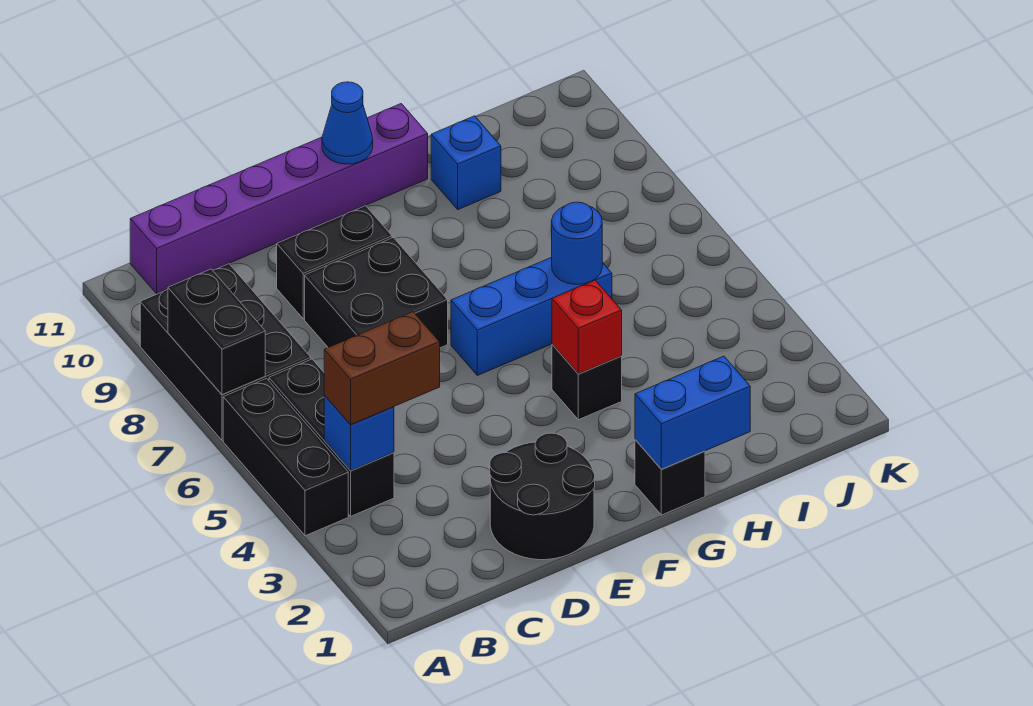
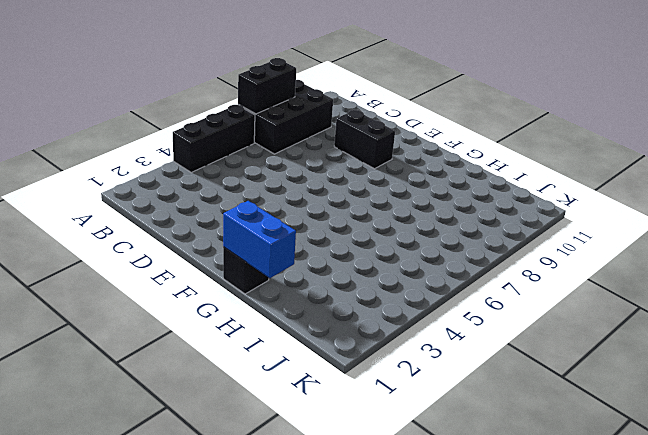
none -> black 1x3 brick [269,359,394,516]
none -> purple 1x6 brick [130,104,428,294]
none -> black 2x2 round brick [490,433,595,560]

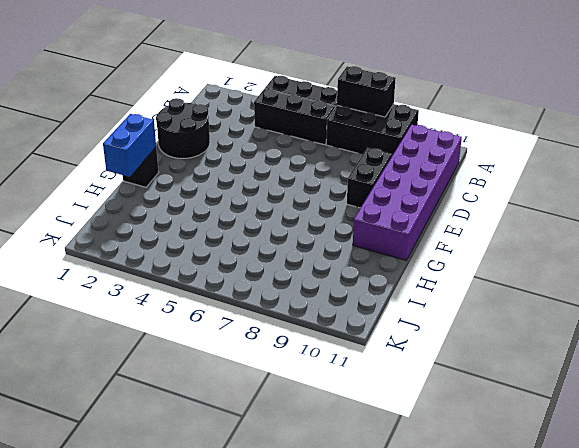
purple 2x6 brick [353,125,462,260] -> purple 1x6 brick [130,104,428,294]
none -> black 2x2 brick [305,238,448,348]
none -> blue 1x3 brick [451,257,612,375]
none -> black 1x1 brick [552,344,622,420]

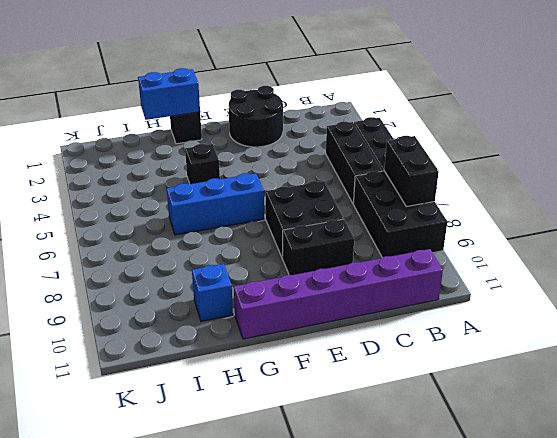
none -> blue 1x1 brick [324,395,394,471]
none -> blue 1x1 cone [322,82,373,164]
none -> red 1x1 brick [552,280,622,374]

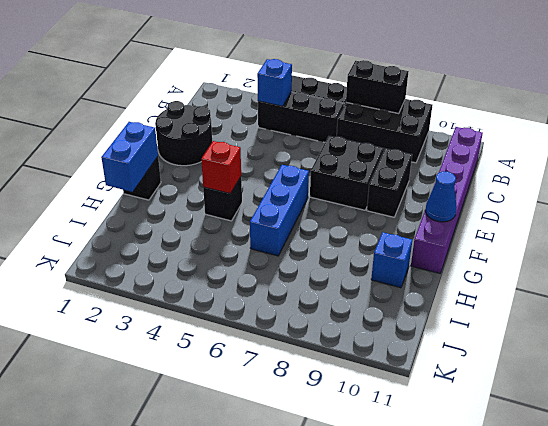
none -> blue 1x1 round brick [551,202,602,284]
none -> brown 1x2 brick [324,312,440,425]

